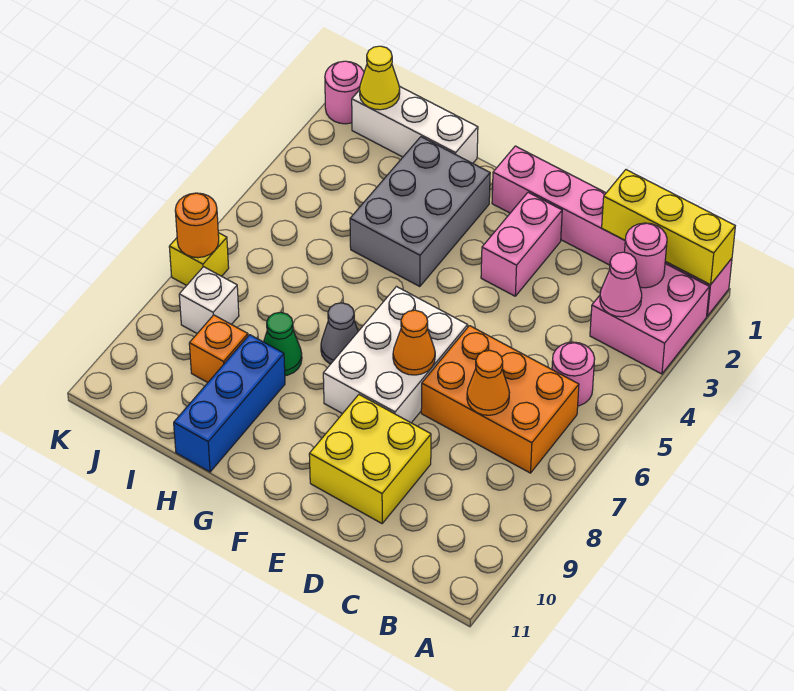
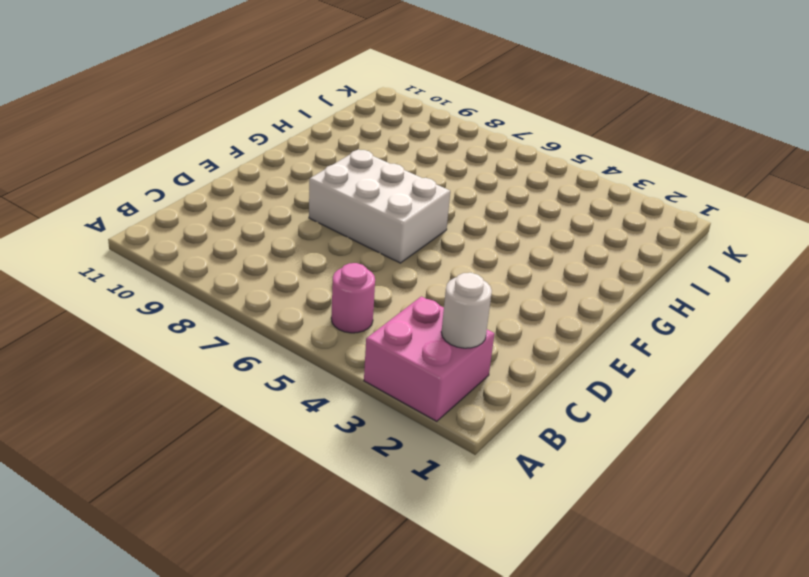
white 1x1 round brick [441,273,492,348] -> pink 1x1 round brick [625,223,667,288]
none -> pink 1x6 brick [492,146,732,316]
none -> orange 2x3 brick [421,326,579,473]
none -> yellow 2x2 brick [309,395,431,523]

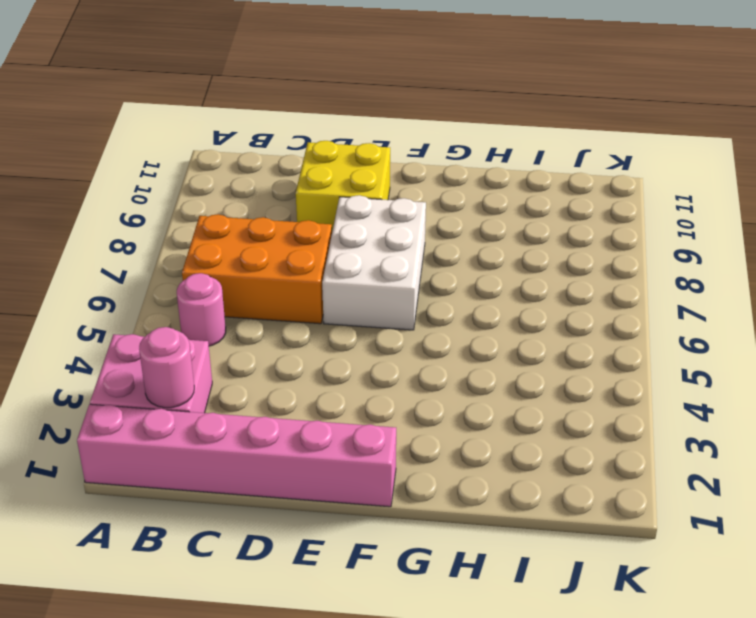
none -> pink 1x2 brick [481,192,562,296]
none -> grey 2x3 brick [350,137,490,287]
none -> grey 1x1 cone [321,303,358,364]

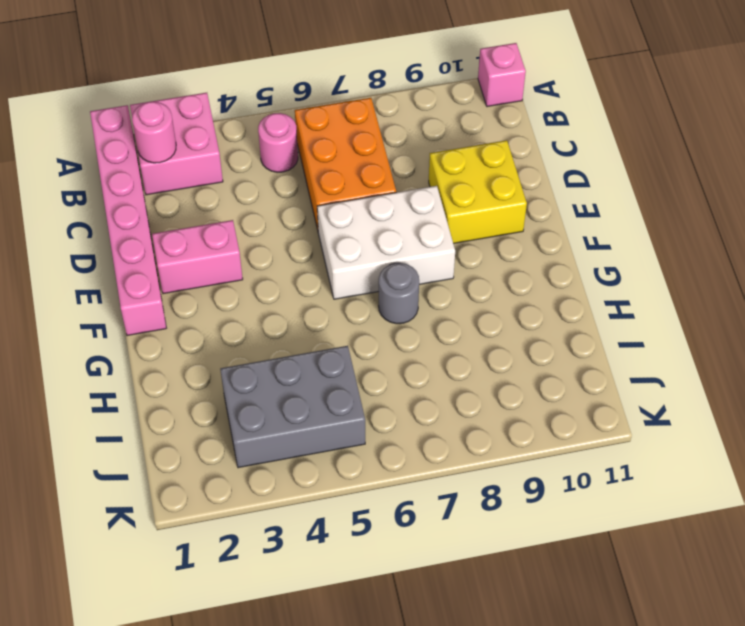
pink 1x1 brick [478,43,526,107] -> none
grey 1x1 round brick [379,263,419,324] -> grey 1x1 cone [321,303,358,364]
grey 2x3 brick [220,346,365,468] -> grey 2x3 brick moved to [350,137,490,287]
none -> white 1x3 brick [352,86,478,163]
none -> green 1x1 cone [264,312,302,376]
none -> blue 1x3 brick [174,335,285,472]

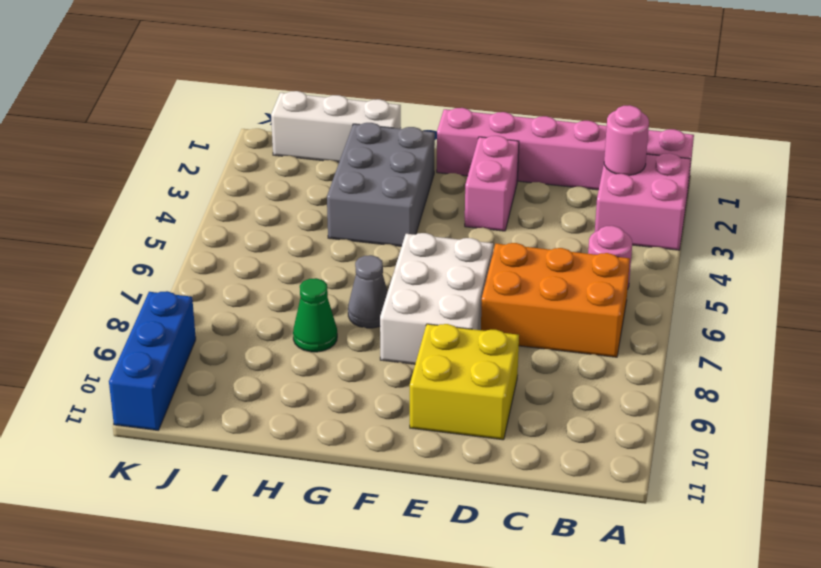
blue 1x3 brick [109,291,196,430] -> blue 1x3 brick moved to [174,335,285,472]
none -> orange 1x1 brick [189,315,248,382]
none -> white 1x1 brick [179,267,239,333]
none -> pink 1x1 round brick [325,61,364,124]

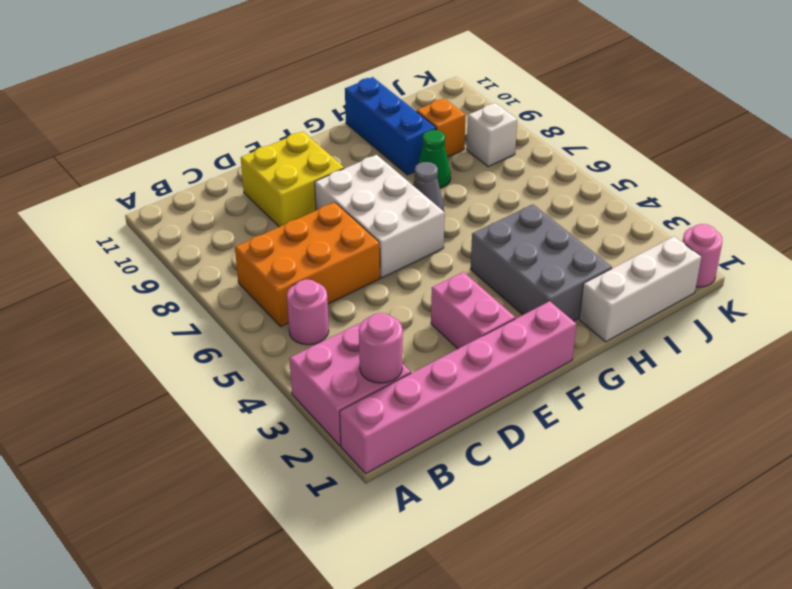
none -> yellow 1x1 brick [169,233,229,285]
none -> yellow 1x3 brick [602,170,735,285]
none -> pink 1x1 cone [600,252,642,317]

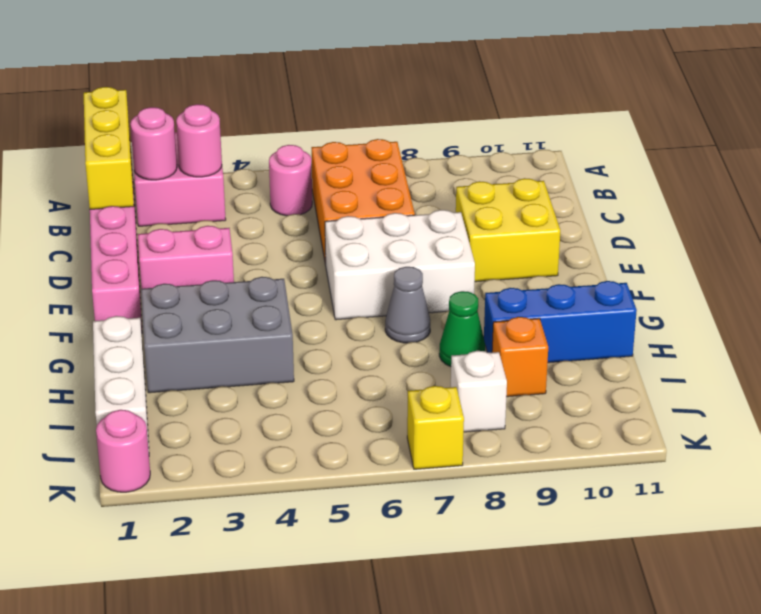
pink 1x1 round brick [176,104,222,177] -> pink 1x1 cone [600,252,642,317]
none -> orange 1x1 cone [467,351,510,415]
none -> orange 1x1 cone [393,310,435,375]
none -> yellow 1x1 cone [360,46,400,110]

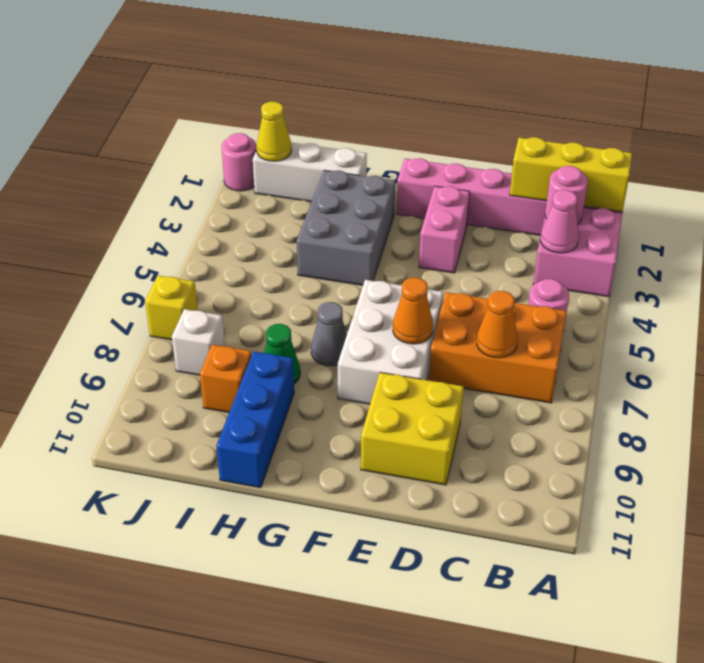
none -> orange 1x1 round brick [175,193,219,258]

